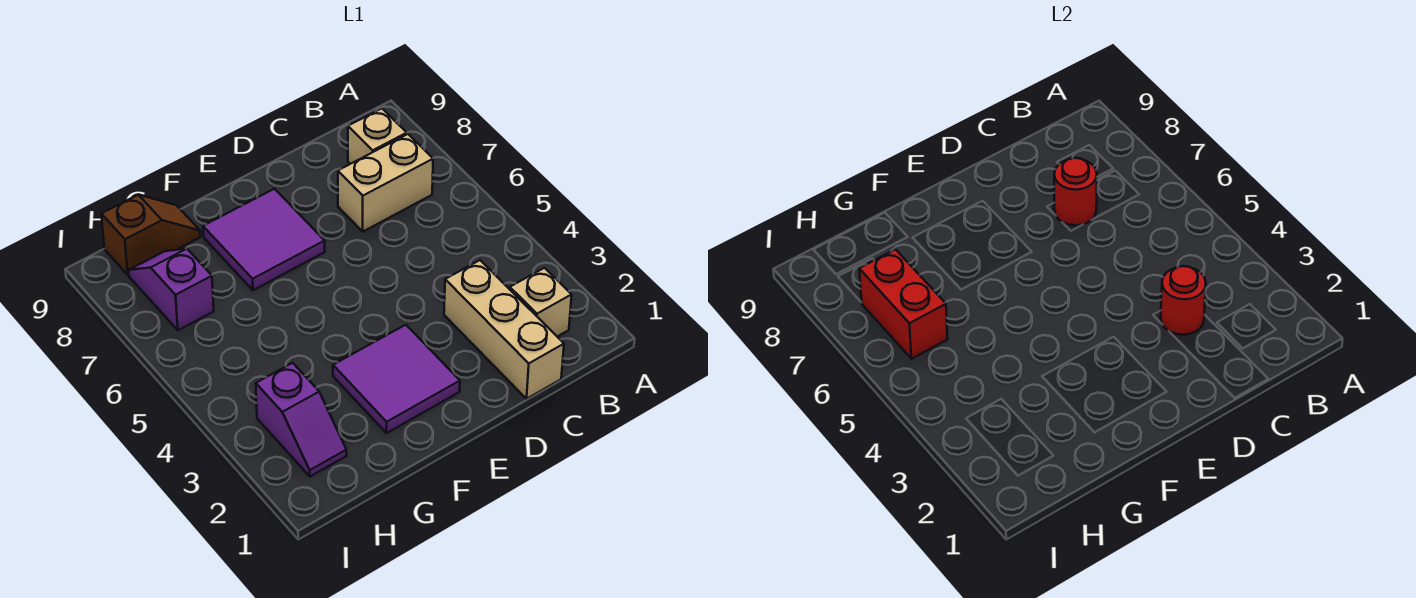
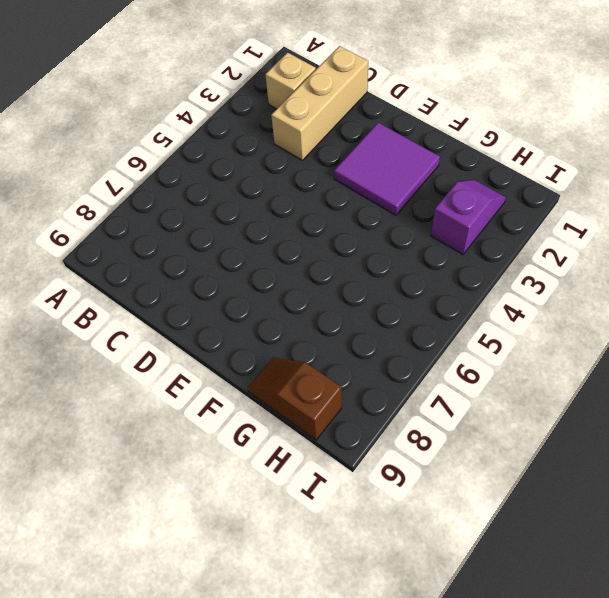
none -> tan 1x2 brick [338,134,433,231]
none -> tan 1x1 brick [348,108,407,164]
none -> purple 2x2 tile [203,189,325,290]

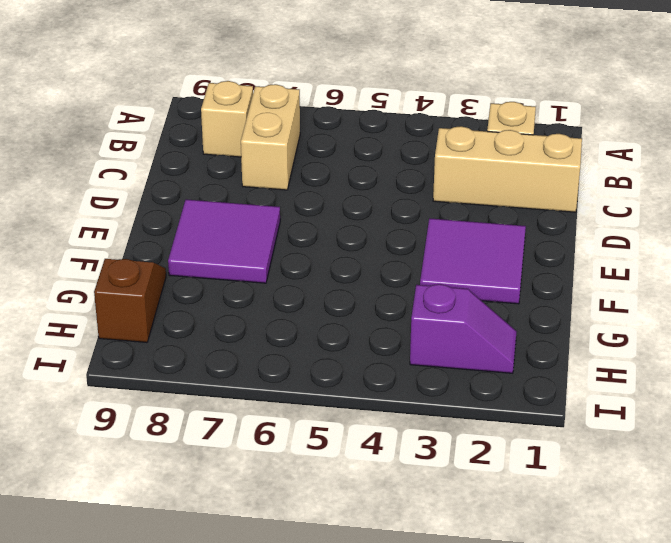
none -> purple 1x2 slope [129,249,214,330]
none -> red 1x1 round brick [1161,266,1206,335]
none -> red 1x1 round brick [1054,158,1097,225]

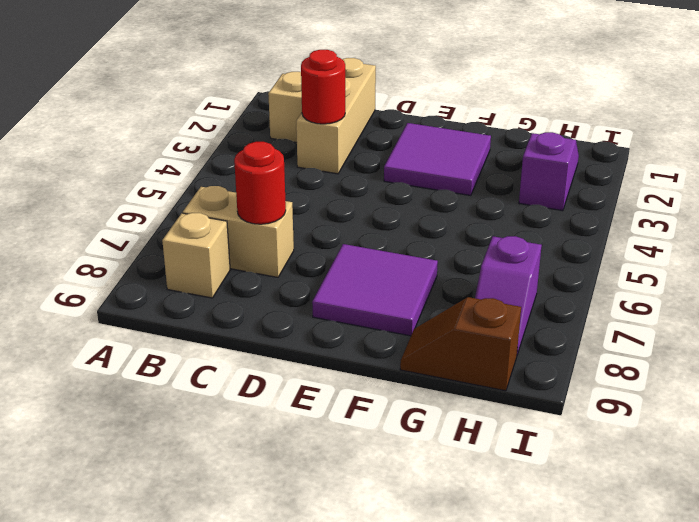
none -> red 1x2 brick [859,249,948,359]

